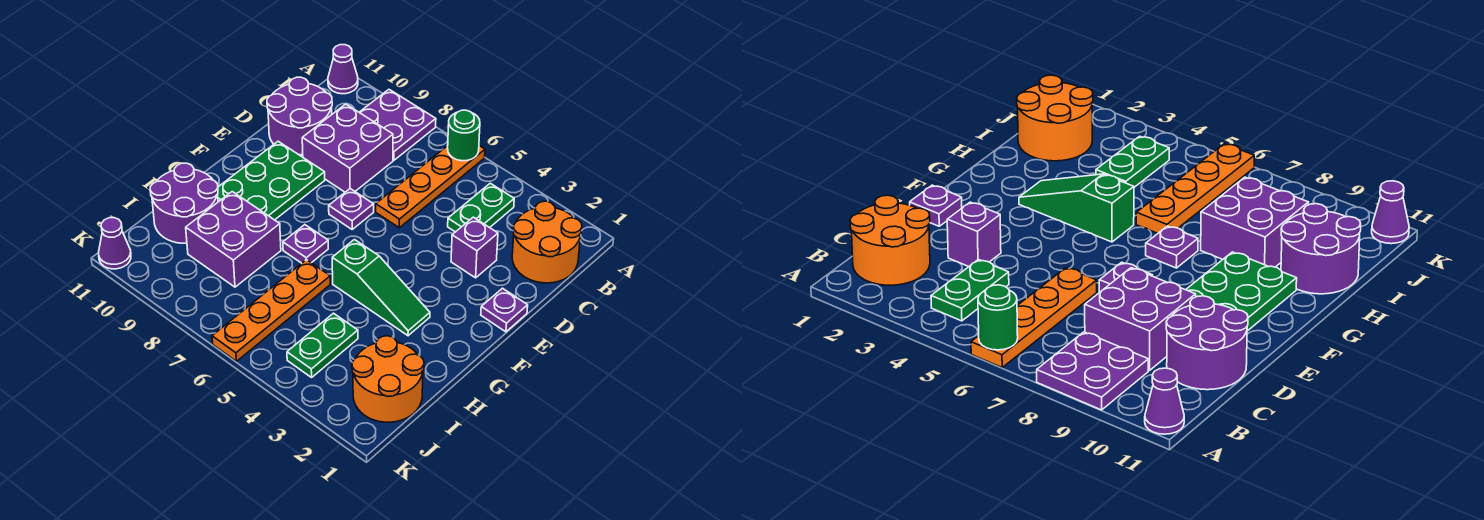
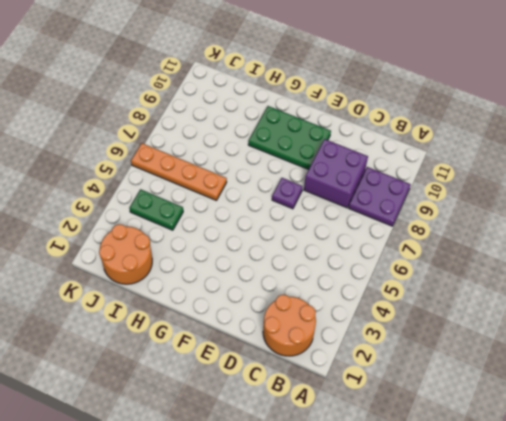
none -> orange 1x4 plate [376,146,485,228]
none -> purple 1x1 cone [328,45,358,94]
none -> green 1x2 plate [448,183,514,232]

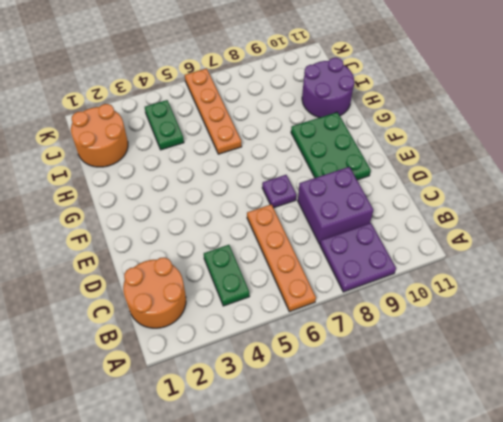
none -> purple 1x1 cone [328,45,358,94]
none -> purple 2x2 round brick [267,77,332,155]
none -> purple 1x1 brick [451,217,498,278]

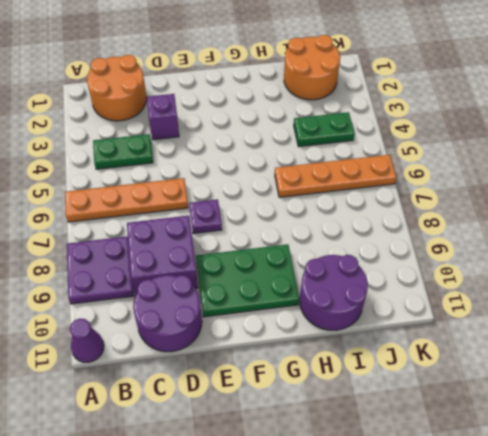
none -> purple 1x1 plate [481,288,528,332]
none -> green 1x3 slope [332,240,430,336]
none -> purple 1x1 plate [283,225,328,263]

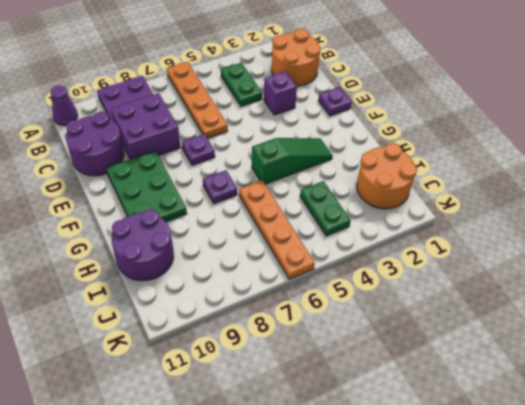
none -> purple 2x2 brick [186,192,281,287]
none -> purple 1x1 cone [99,218,131,269]
none -> green 1x1 round brick [447,110,480,161]

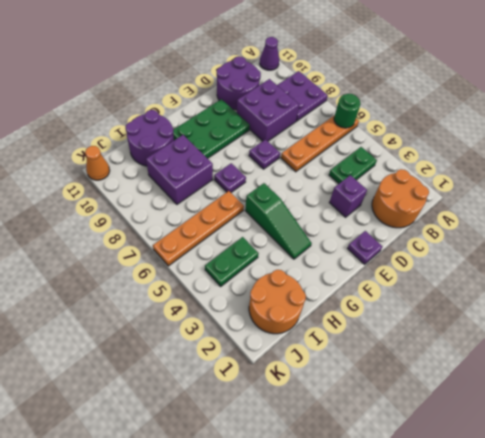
orange 1x1 cone [85,146,110,180] -> purple 1x1 cone [99,218,131,269]

